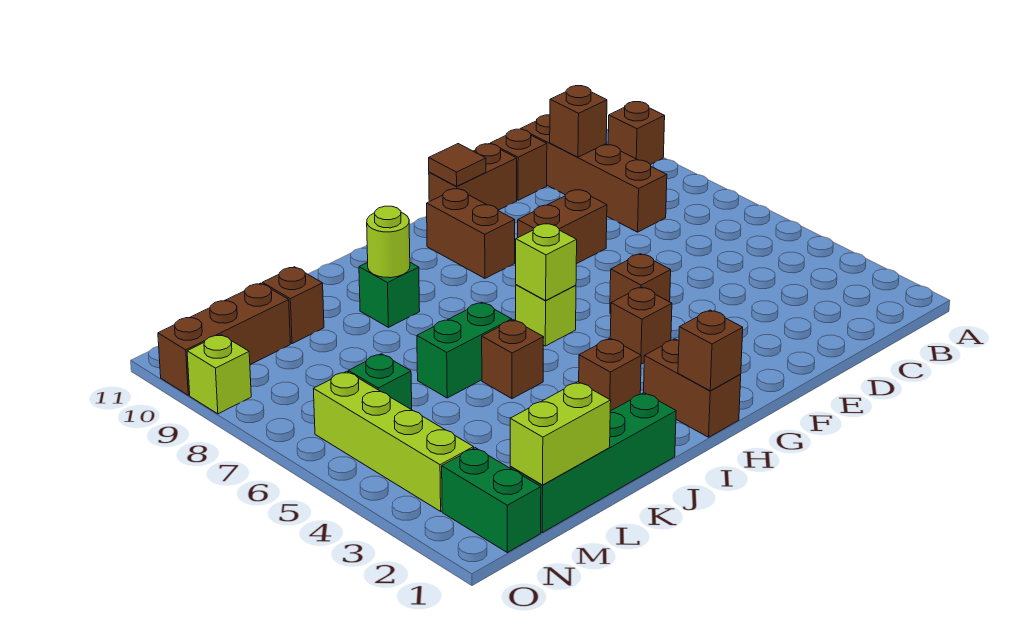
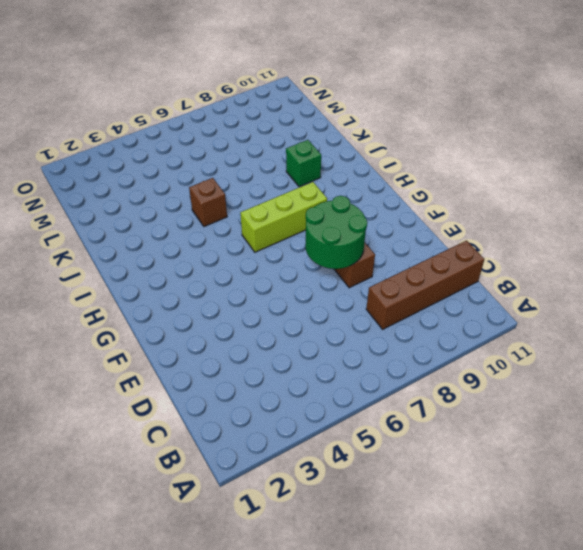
green 2x2 round brick [305,196,367,269] -> none
lime 1x3 brick [240,182,327,252] -> lime 1x1 brick [516,285,576,346]
none -> brown 1x1 brick [608,102,665,165]
none -> brown 1x1 brick [490,129,547,200]
none -> brown 1x2 brick [429,144,517,210]

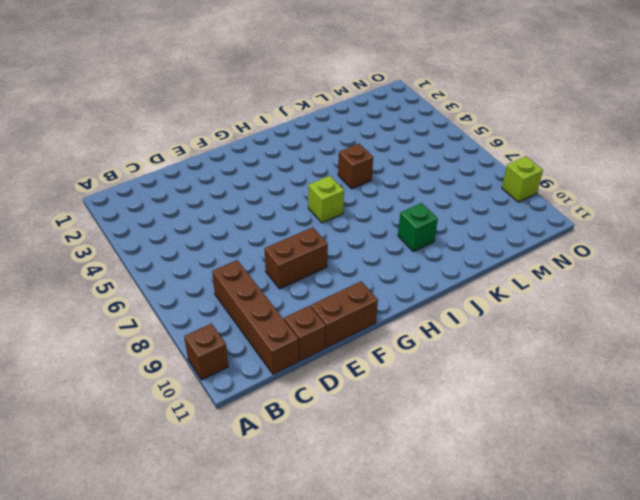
none -> brown 1x1 brick [610,254,671,314]
none -> brown 1x1 brick [610,287,672,364]
none -> brown 1x2 brick [427,189,515,278]

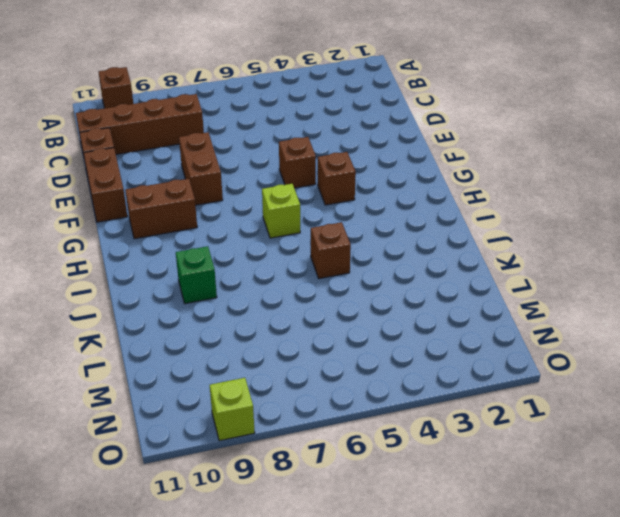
none -> brown 1x2 brick [644,339,741,437]
none -> brown 1x1 brick [579,338,641,411]
none -> green 1x4 brick [510,393,676,532]

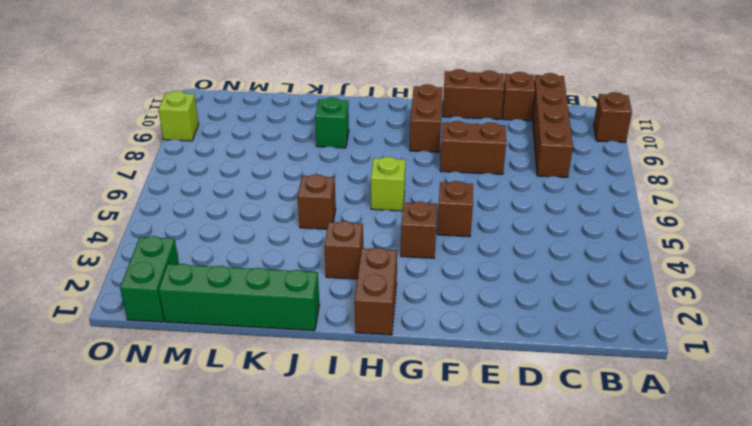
none -> green 1x2 brick [417,302,512,398]
none -> brown 1x1 brick [262,267,324,344]
none -> green 1x1 brick [349,354,412,410]

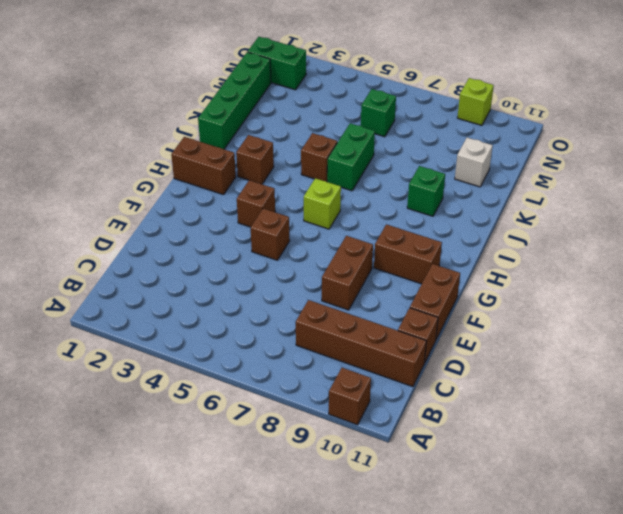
white 1x1 brick [455,138,493,187] -> brown 1x1 brick [262,267,324,344]
none -> brown 1x3 brick [158,283,290,395]
none -> lime 1x4 brick [314,371,474,511]
none -> brown 1x1 brick [550,86,607,157]

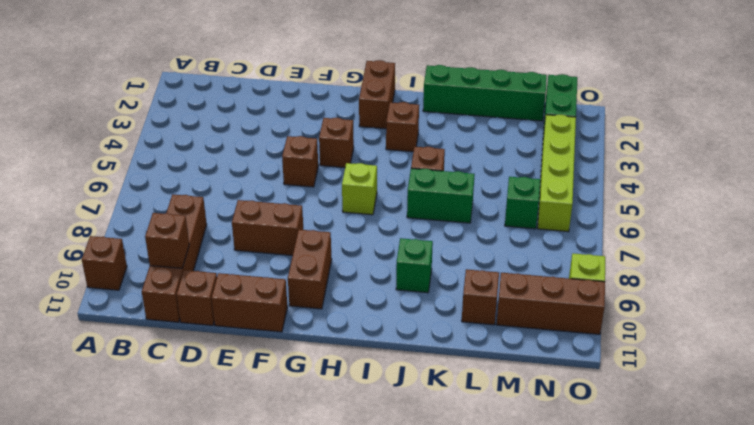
none -> brown 1x1 tile [429,144,486,186]
none -> brown 1x1 brick [678,310,743,391]
none -> lime 1x1 brick [516,224,577,300]

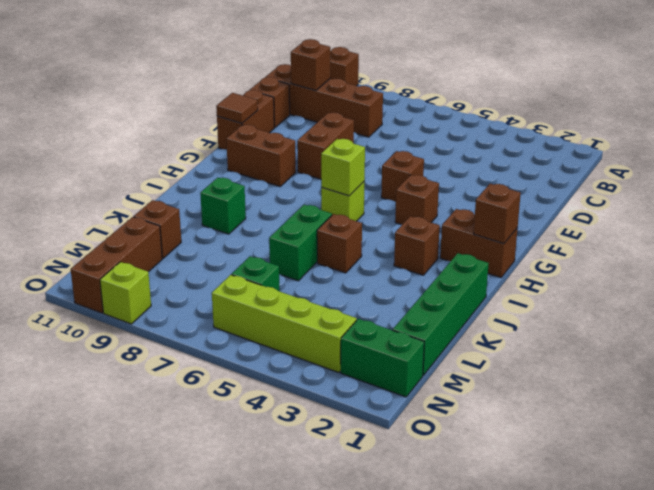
none -> lime 1x1 round brick [367,206,410,278]
none -> lime 1x2 brick [510,382,611,485]

